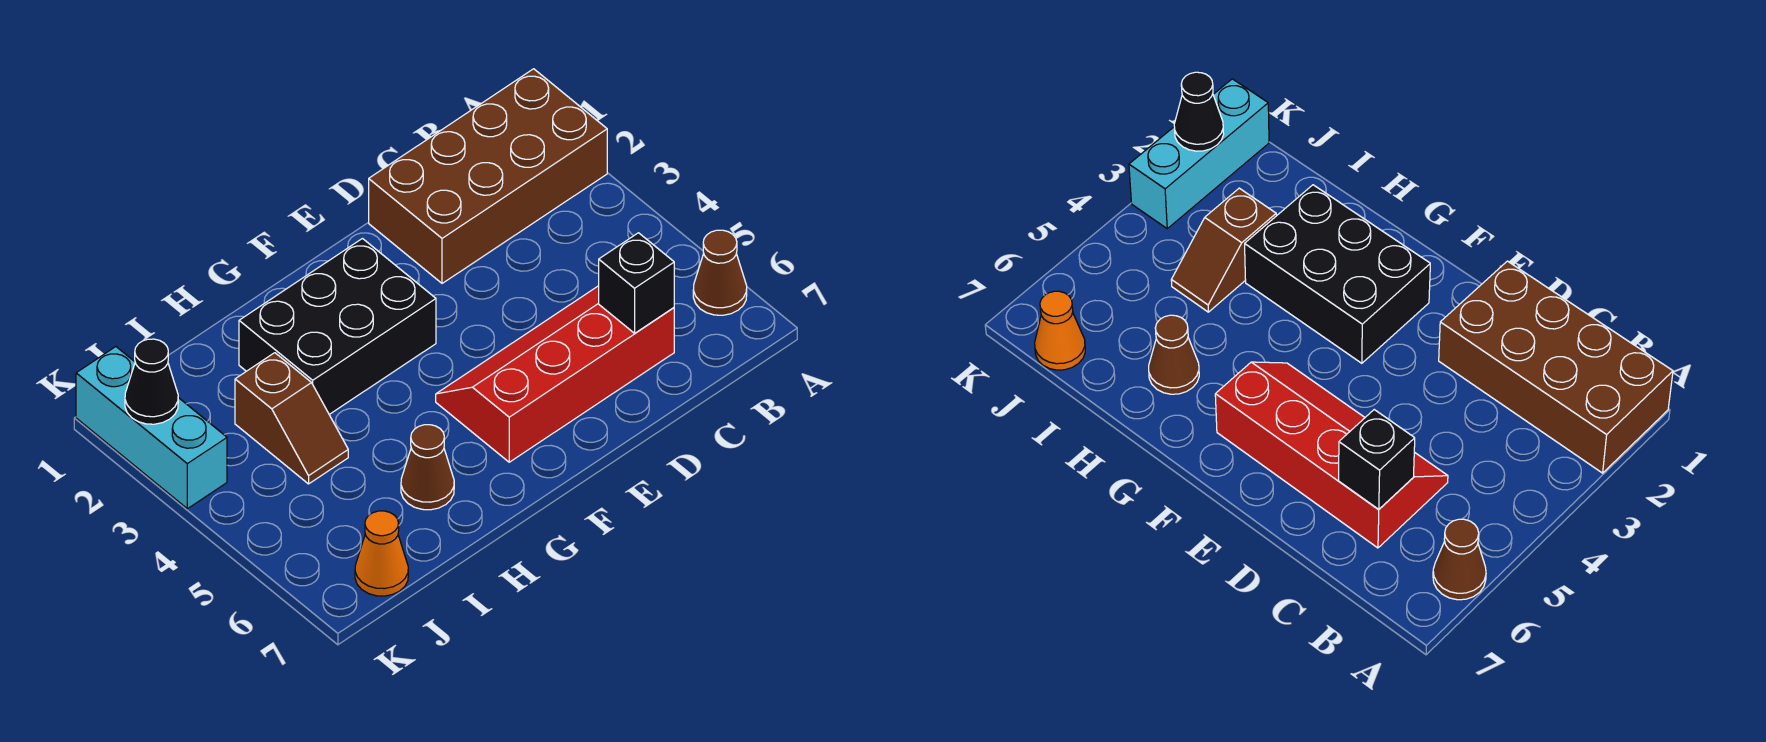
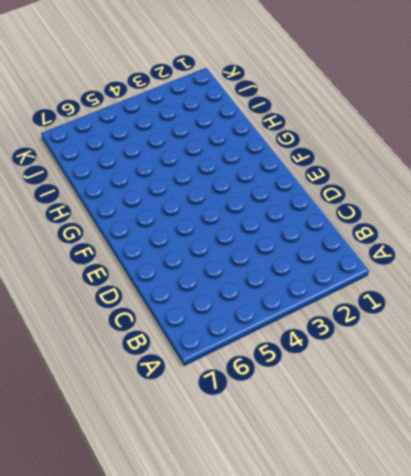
none -> brown 2x4 brick [369,69,607,283]
none -> brown 1x1 cone [693,230,747,315]

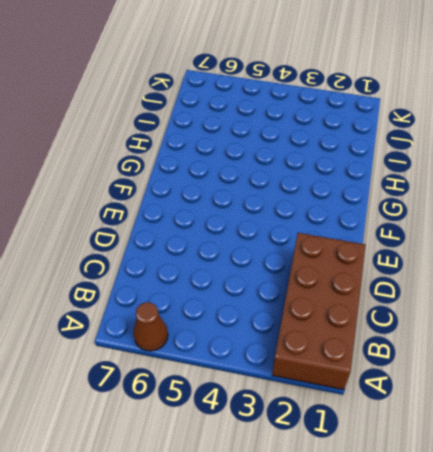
none -> red 2x4 slope [436,286,674,462]
none -> black 2x3 brick [239,239,436,414]

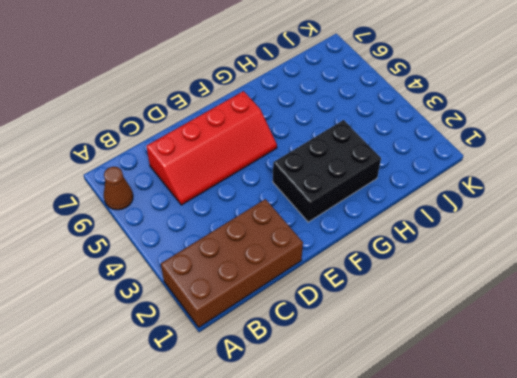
none -> brown 1x1 cone [401,425,454,510]
none -> brown 1x2 slope [235,353,348,484]

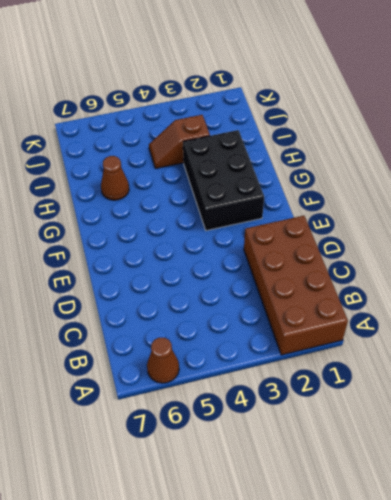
none -> red 2x4 slope [436,286,674,462]
none -> orange 1x1 cone [355,511,408,596]

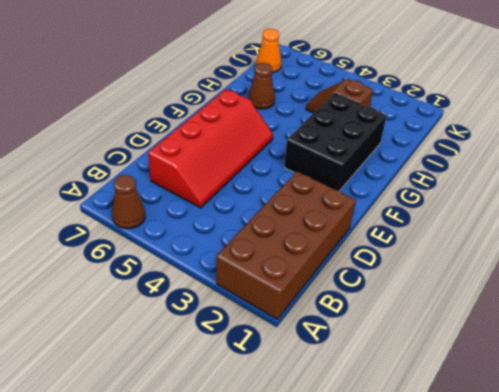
none -> cyan 1x3 brick [76,347,227,509]
none -> black 1x1 brick [599,233,674,333]

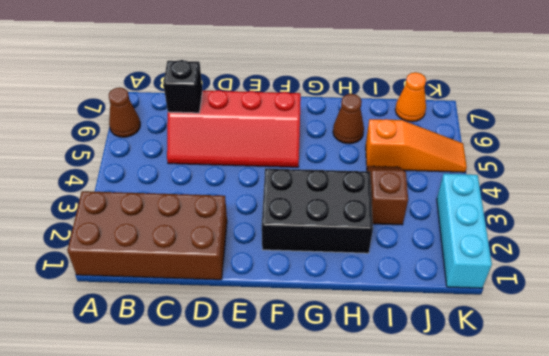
orange 1x3 slope [366,119,467,172] -> none
none -> black 1x1 cone [125,339,178,424]

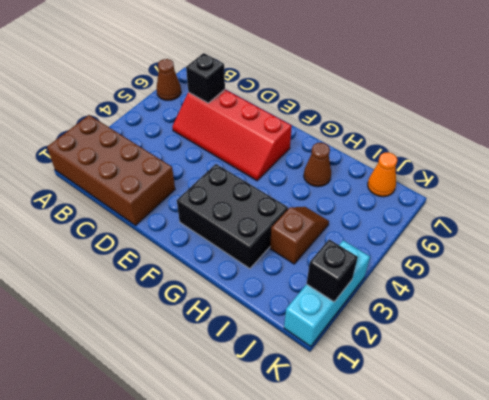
black 1x1 brick [307,239,358,302] -> black 1x1 cone [125,339,178,424]

